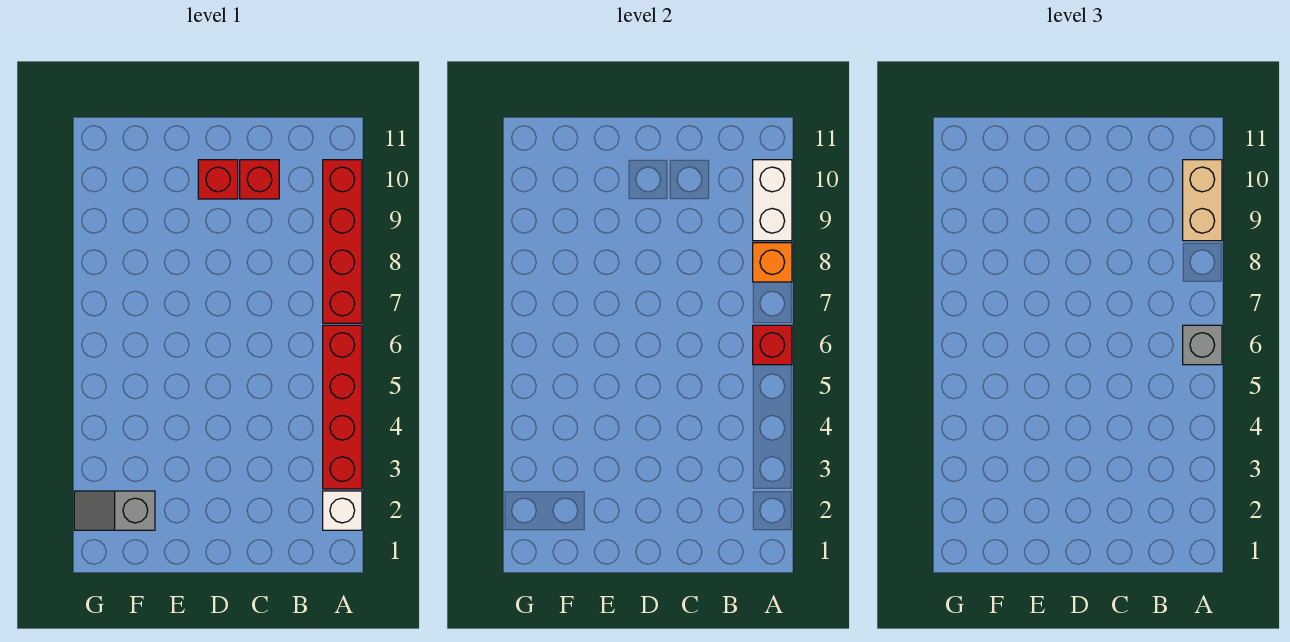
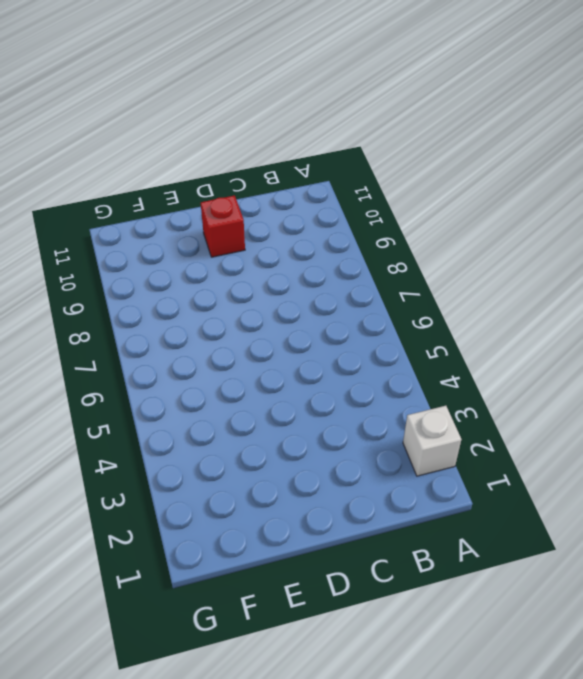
none -> red 1x4 brick [323,325,362,489]
none -> red 1x4 brick [323,160,362,323]

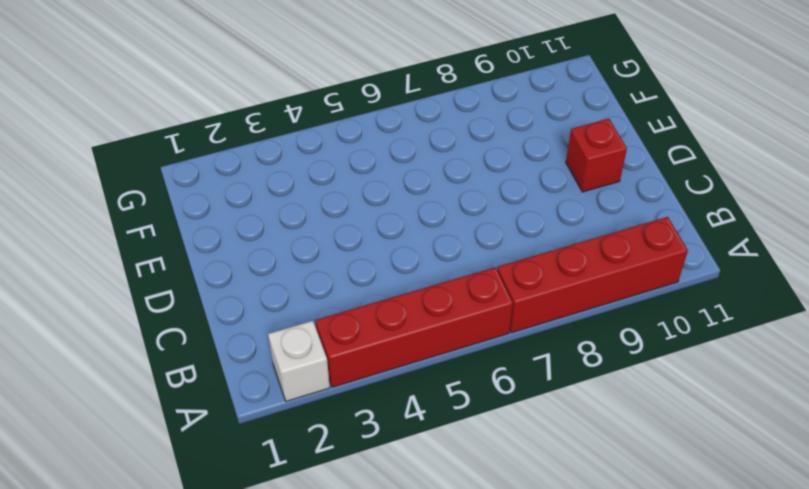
none -> red 1x1 brick [240,160,279,199]
none -> grey 1x2 slope [74,491,155,530]

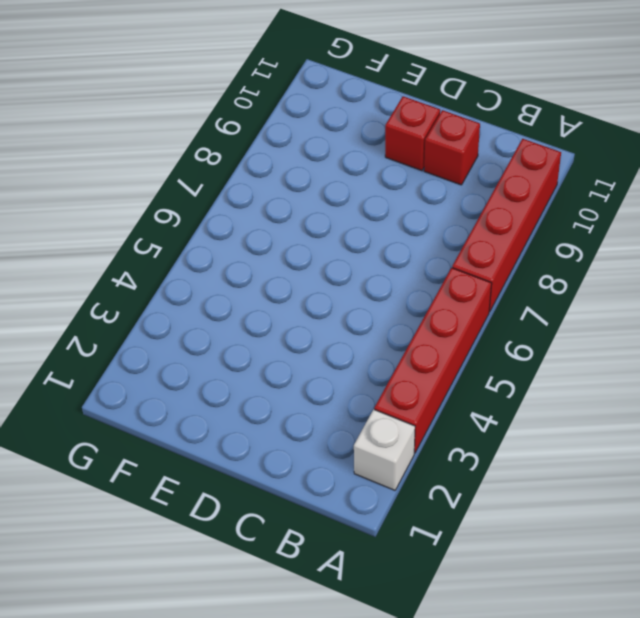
none -> grey 1x2 slope [74,491,155,530]
none -> red 1x1 brick [753,325,792,365]

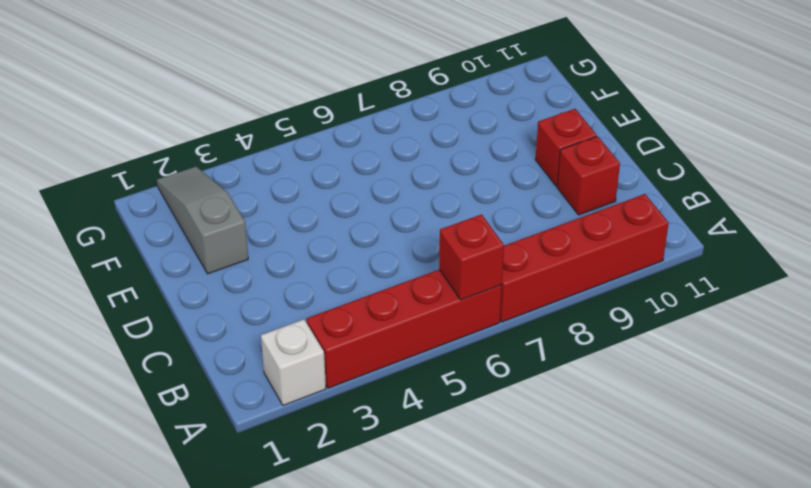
grey 1x3 slope [157,167,248,274] -> grey 1x2 slope [74,491,155,530]
none -> orange 1x1 brick [753,243,792,282]
none -> white 1x2 brick [753,160,792,241]

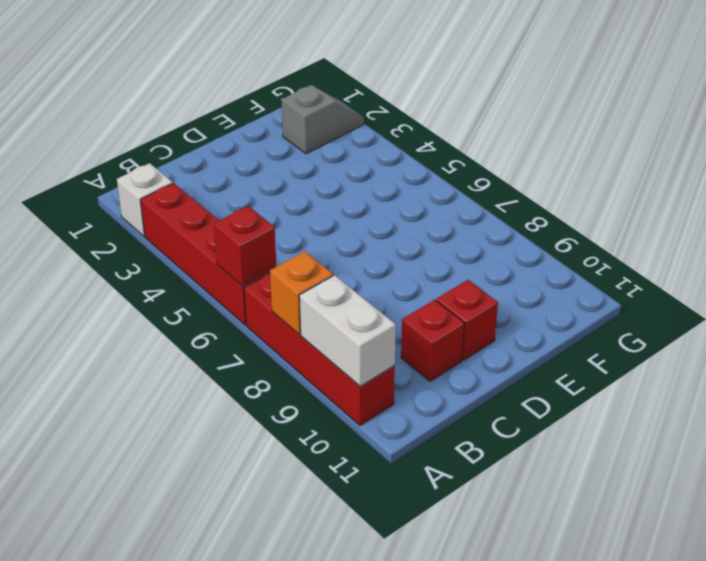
none -> grey 1x1 brick [1183,325,1222,365]
none -> tan 1x2 brick [1183,160,1222,241]

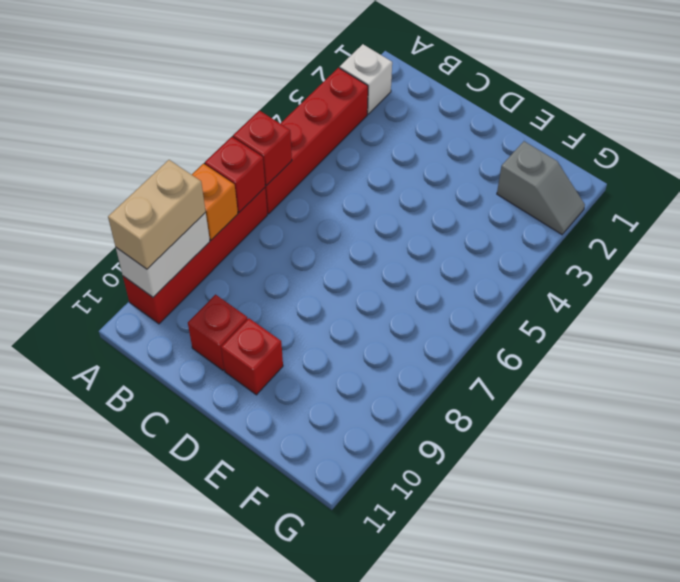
red 1x1 brick [205,137,265,212] -> none
none -> grey 1x1 brick [1183,325,1222,365]

